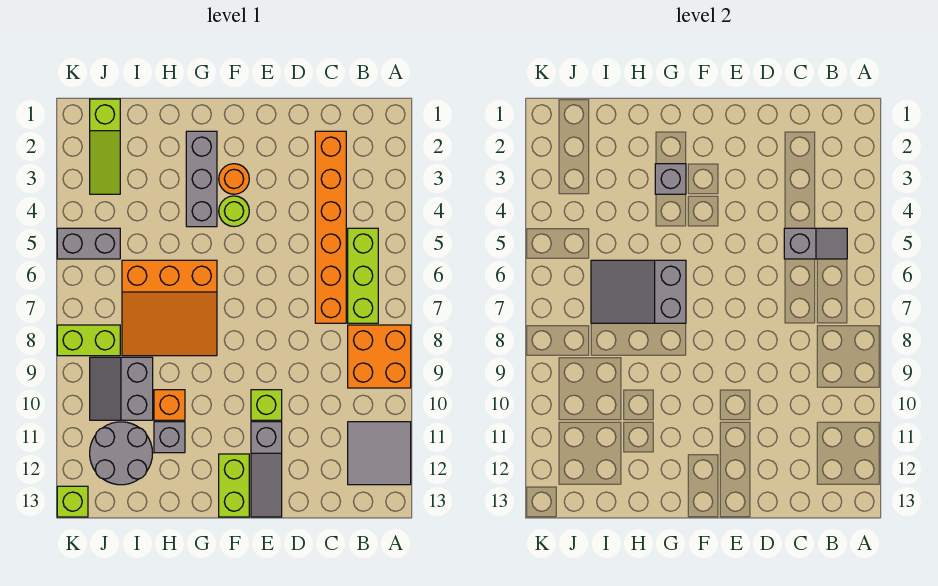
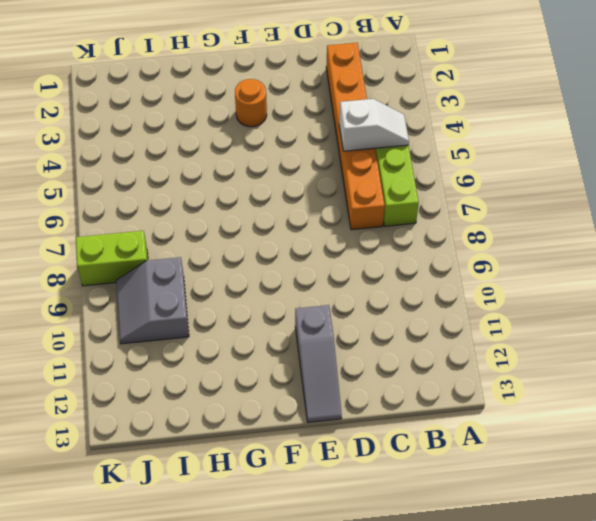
white 1x2 slope [339,99,409,151] -> grey 1x2 slope [784,228,847,259]
none -> orange 2x2 brick [348,325,411,388]
none -> grey 2x2 tile [348,422,411,485]
none -> lime 1x1 brick [251,390,282,420]

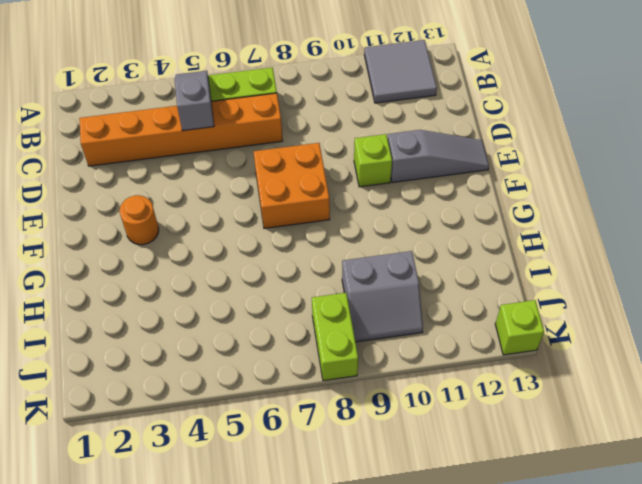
orange 2x2 brick [254,143,330,228] -> orange 2x2 brick moved to [348,325,411,388]
none -> lime 1x1 round brick [219,196,249,227]
none -> lime 1x2 brick [219,454,249,517]
none -> grey 1x3 brick [186,131,217,227]

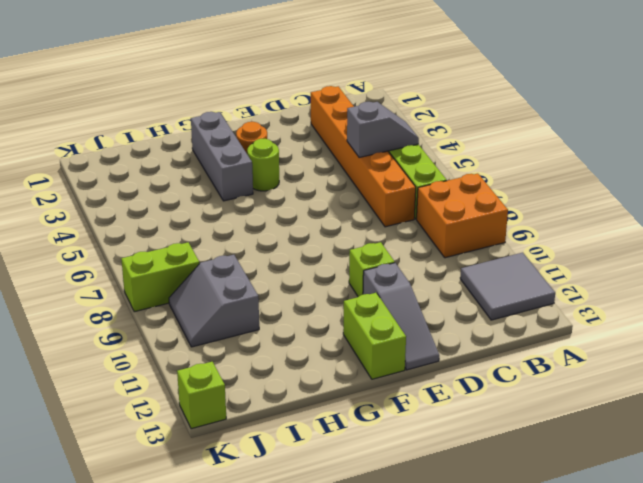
none -> orange 3x3 slope [122,260,217,356]
none -> orange 1x1 brick [154,390,185,420]
none -> grey 1x1 brick [154,422,185,453]

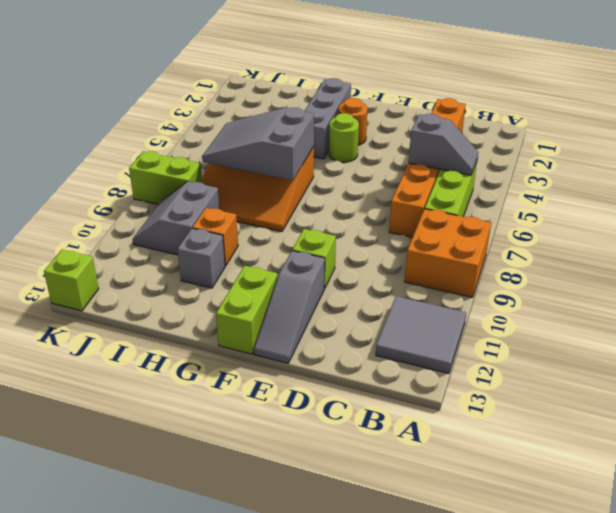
none -> grey 2x2 round brick [90,422,153,485]
none -> lime 1x3 slope [90,99,120,194]
none -> grey 1x2 brick [57,228,120,259]

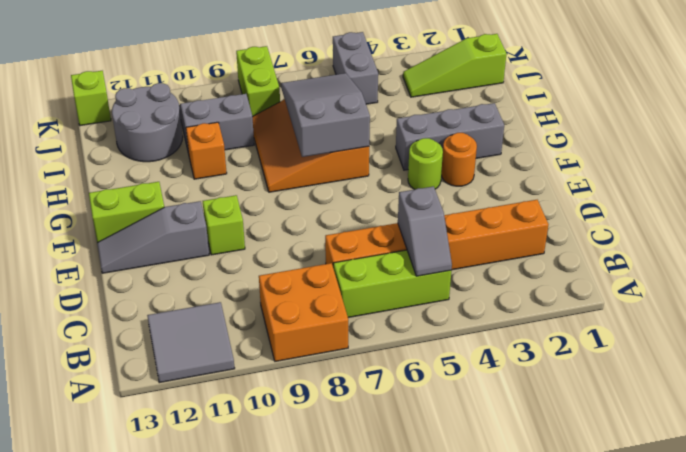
none -> grey 1x1 brick [154,422,185,453]
none -> grey 1x1 brick [655,164,686,194]

